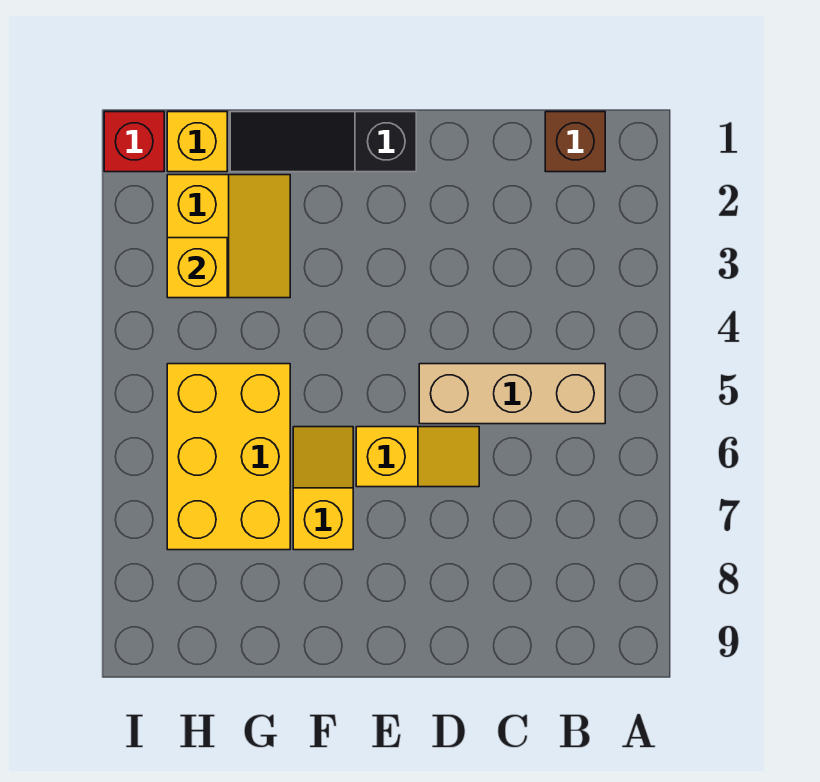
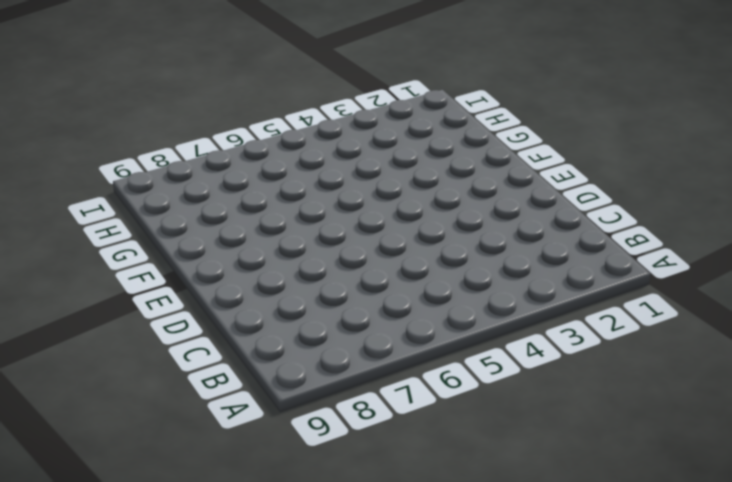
none -> brown 1x1 brick [545,112,605,172]
none -> tan 1x3 brick [419,364,605,424]

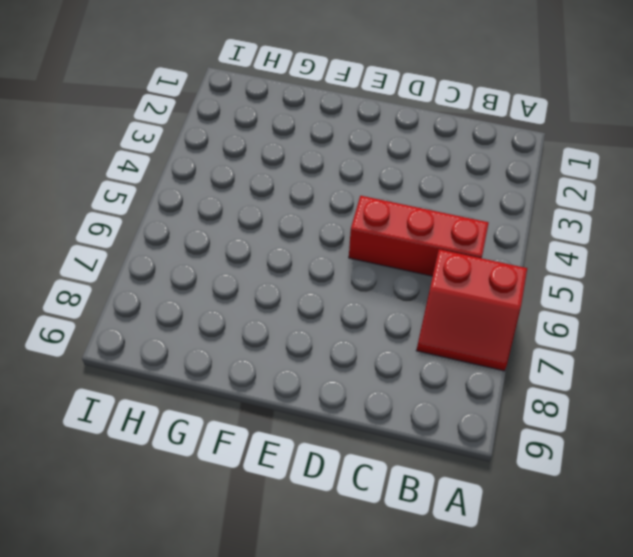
red 2x2 slope [416,249,527,371] -> none
red 1x3 brick [349,196,489,276] -> tan 1x3 brick [419,364,605,424]
none -> brown 1x1 brick [545,112,605,172]
none -> yellow 1x2 slope [356,427,479,487]

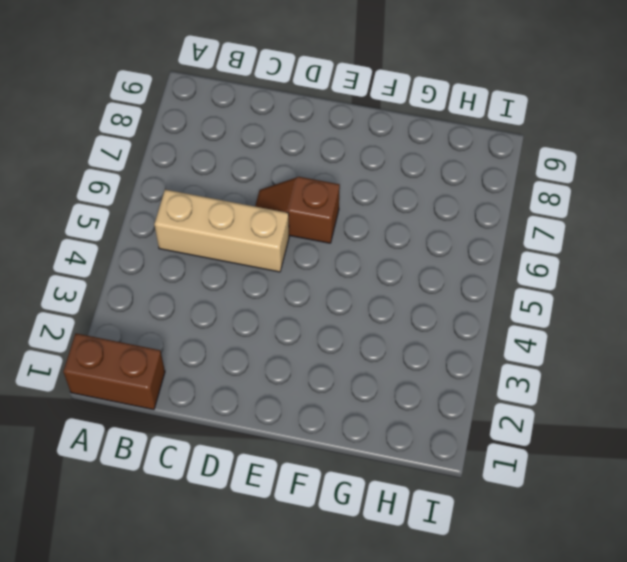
brown 1x2 brick [63,333,165,410] -> brown 1x1 brick [545,112,605,172]
brown 1x2 slope [255,177,340,243] -> yellow 1x2 slope [356,427,479,487]
none -> black 1x3 slope [230,112,416,172]
none -> yellow 1x2 slope [293,427,353,550]

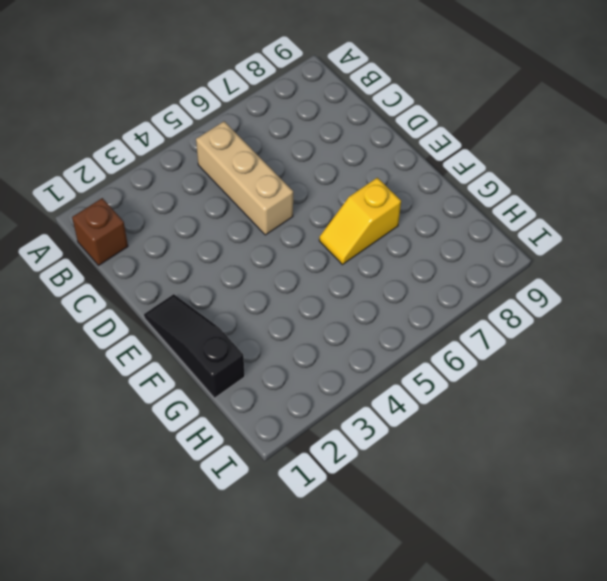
black 1x3 slope [144,294,245,398] -> black 1x3 slope turned to [230,112,416,172]
none -> yellow 1x2 slope [356,427,479,487]
none -> yellow 2x2 slope [167,175,290,298]

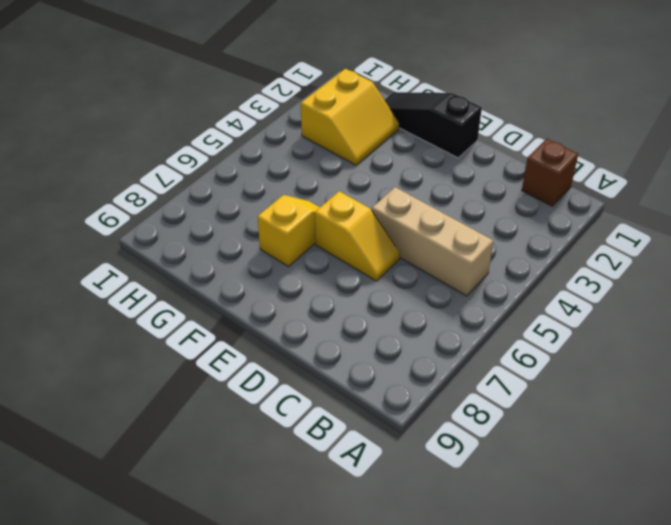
none -> yellow 2x3 brick [167,364,290,550]
none -> yellow 1x1 brick [167,112,227,172]

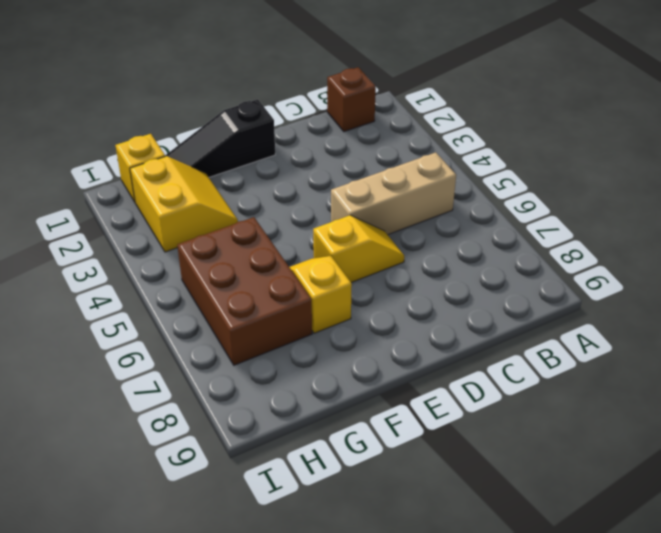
brown 2x3 brick [177,217,312,365] -> yellow 2x3 brick [167,364,290,550]
none -> red 1x1 brick [104,112,164,172]
none -> yellow 1x1 brick [167,238,227,298]

